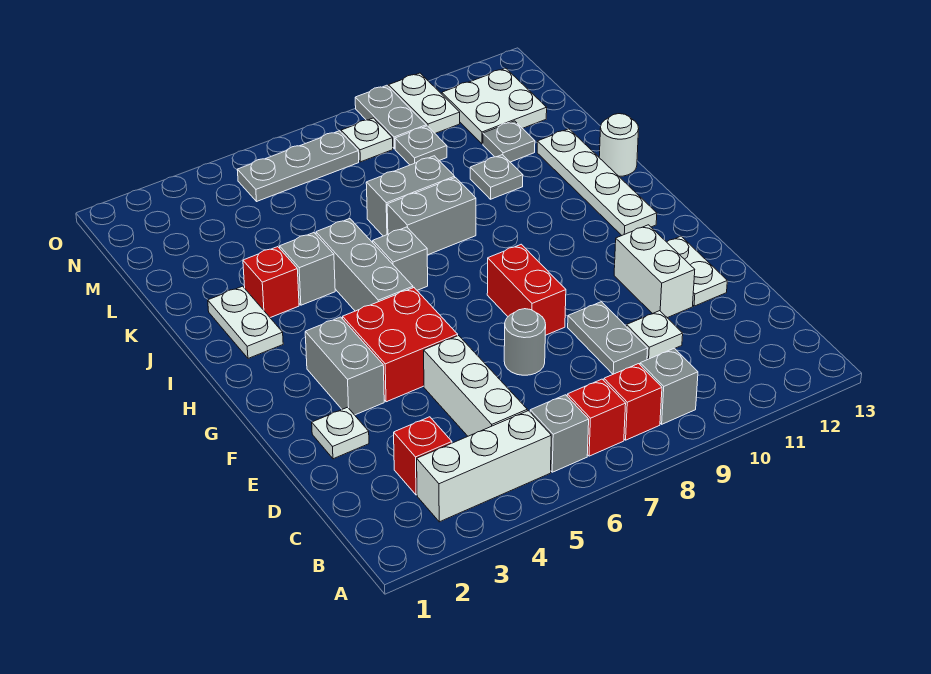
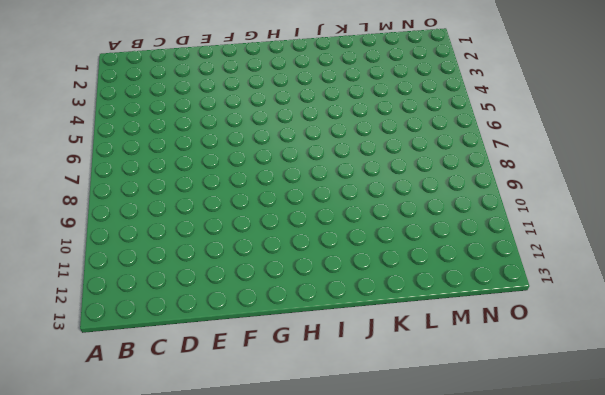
none -> white 1x3 brick [417,411,551,522]
none -> grey 1x1 brick [530,395,589,472]
none -> red 1x1 brick [567,379,626,456]
none -> red 1x1 brick [604,364,662,440]

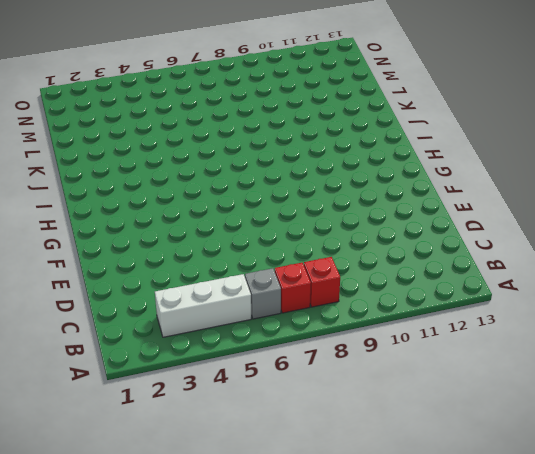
none -> grey 1x1 brick [640,348,698,424]
none -> red 1x1 brick [394,417,452,495]
none -> white 1x3 brick [424,336,527,436]
none -> grey 1x2 plate [568,302,648,374]

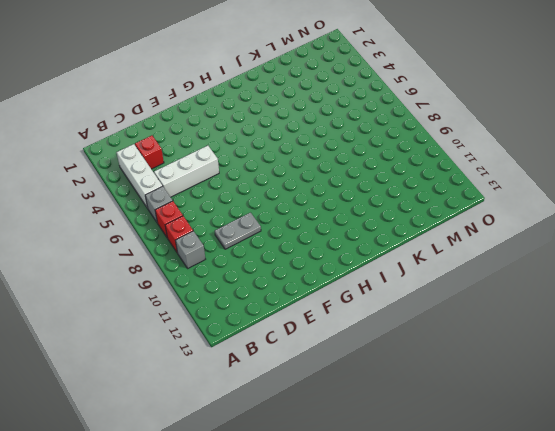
none -> white 1x1 plate [626,311,683,359]
none -> white 1x1 plate [312,407,369,459]
none -> grey 1x1 round brick [504,309,546,375]
none -> white 1x2 brick [614,225,695,318]

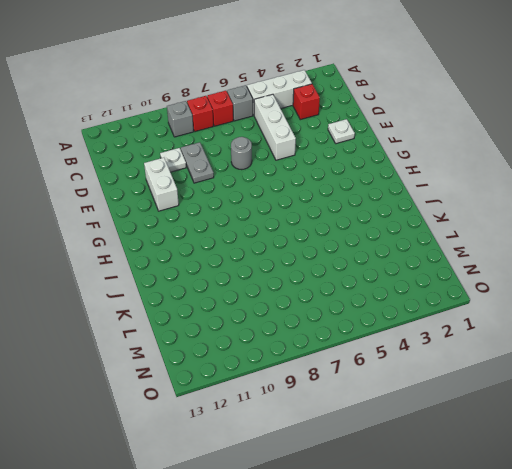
none -> white 1x2 plate [667,236,727,306]
none -> grey 1x2 brick [305,317,384,415]
none -> red 2x2 brick [343,288,458,402]
none -> red 1x2 brick [487,244,566,335]

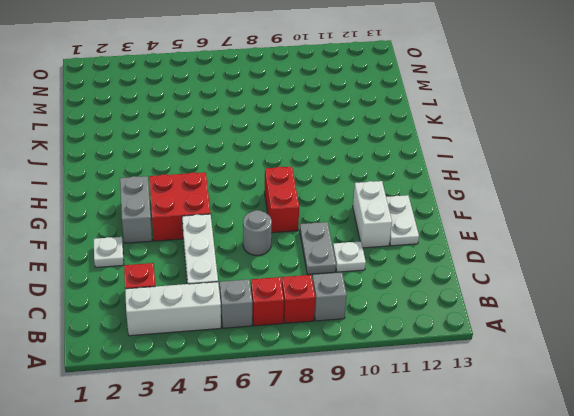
none -> grey 1x3 brick [316,219,413,311]
none -> white 1x4 plate [537,129,657,235]
none -> white 1x2 plate [208,286,283,358]
none -> grey 1x1 brick [373,227,428,290]

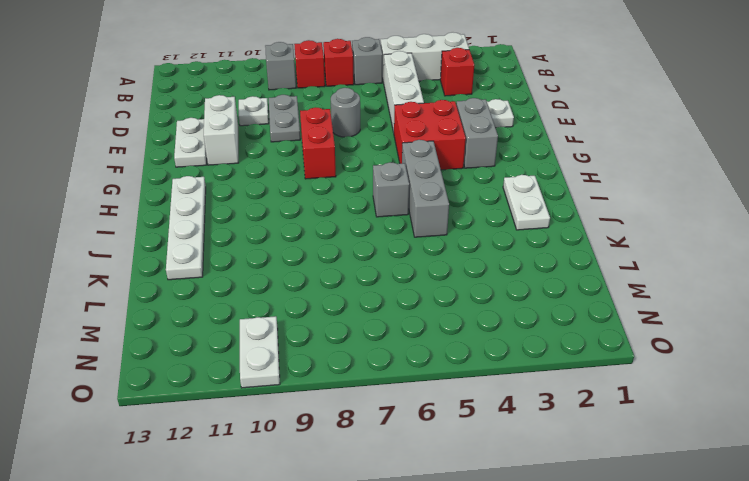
none -> red 1x1 brick [243,247,299,318]
none -> grey 1x1 brick [280,233,335,305]
none -> grey 1x2 brick [387,178,476,255]
none -> white 1x1 round brick [599,114,639,176]

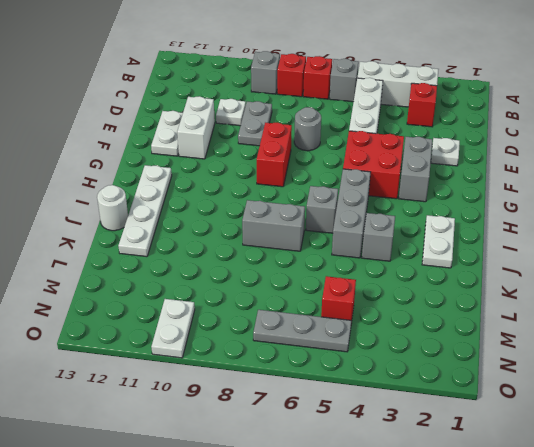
red 1x1 brick [321,276,356,323] -> red 1x1 brick moved to [243,247,299,318]
none -> grey 1x2 brick [366,156,455,236]
none -> grey 1x1 plate [470,155,523,199]
none -> grey 1x1 plate [483,121,535,162]
none -> grey 1x1 plate [395,126,447,165]

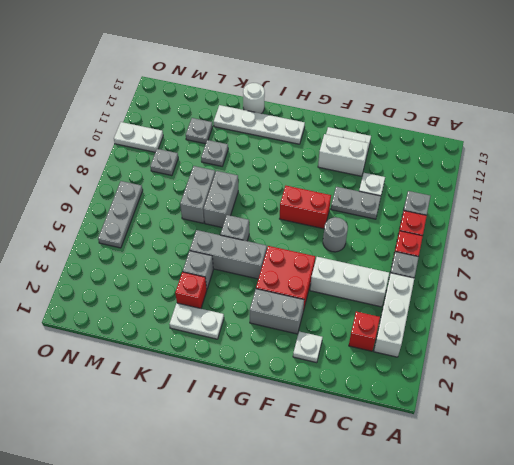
none -> white 2x2 plate [442,68,547,144]
none -> white 1x1 plate [341,118,393,162]
none -> grey 1x2 plate [355,85,426,149]

